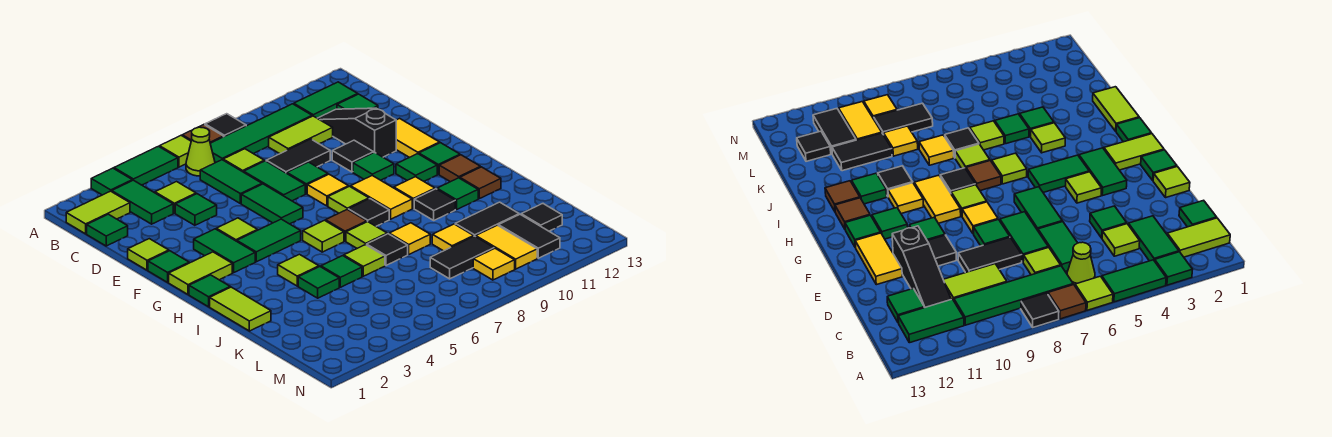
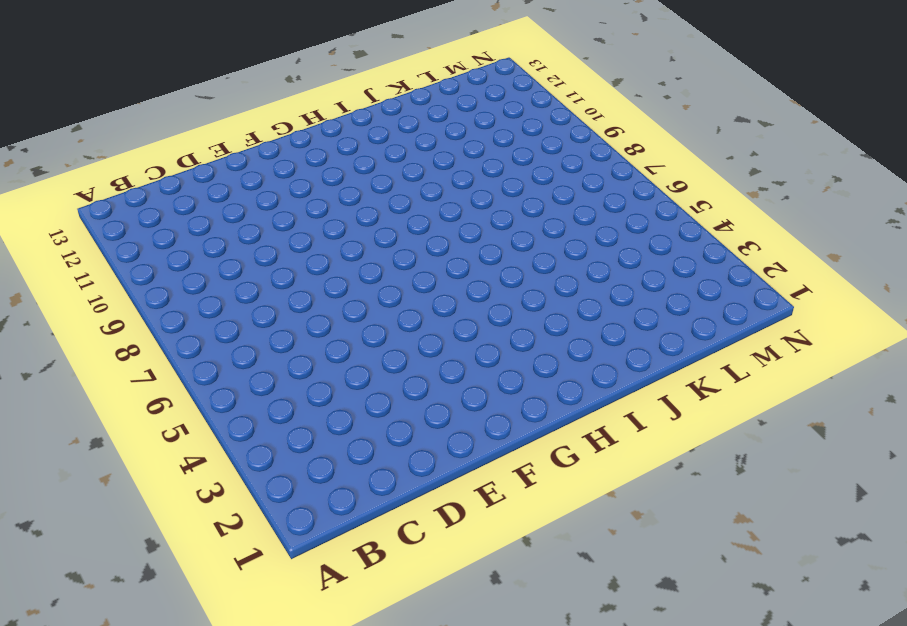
none -> green 1x1 tile [91,168,132,195]
none -> green 1x2 tile [114,146,178,185]
none -> lime 1x1 tile [160,136,191,167]
none -> brown 1x1 tile [182,125,223,143]

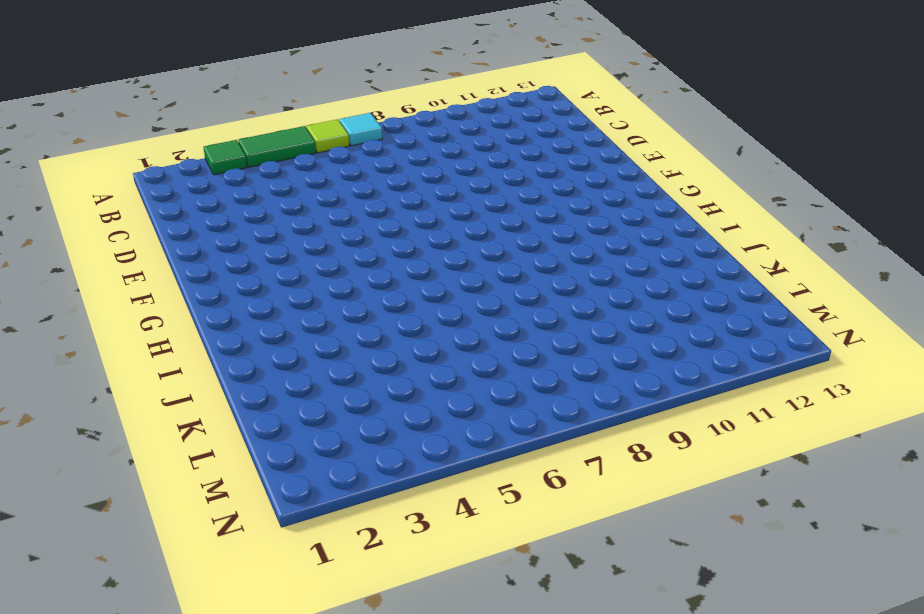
cyan 1x1 tile [340,113,382,146] -> brown 1x1 tile [182,125,223,143]
none -> black 1x1 tile [205,114,246,137]
none -> lime 1x2 tile [66,191,130,234]
none -> green 1x2 tile [112,180,173,224]
none -> lime 1x1 cone [186,127,215,176]

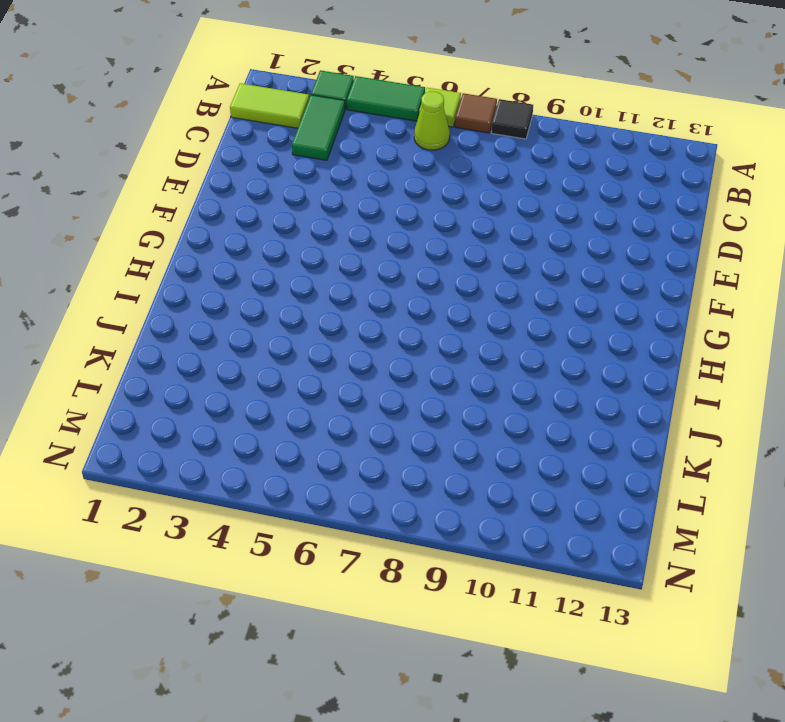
none -> green 1x4 tile [210,104,312,163]
none -> green 1x2 tile [294,82,358,118]
none -> green 1x1 tile [87,214,128,246]
none -> lime 1x1 tile [155,182,196,213]

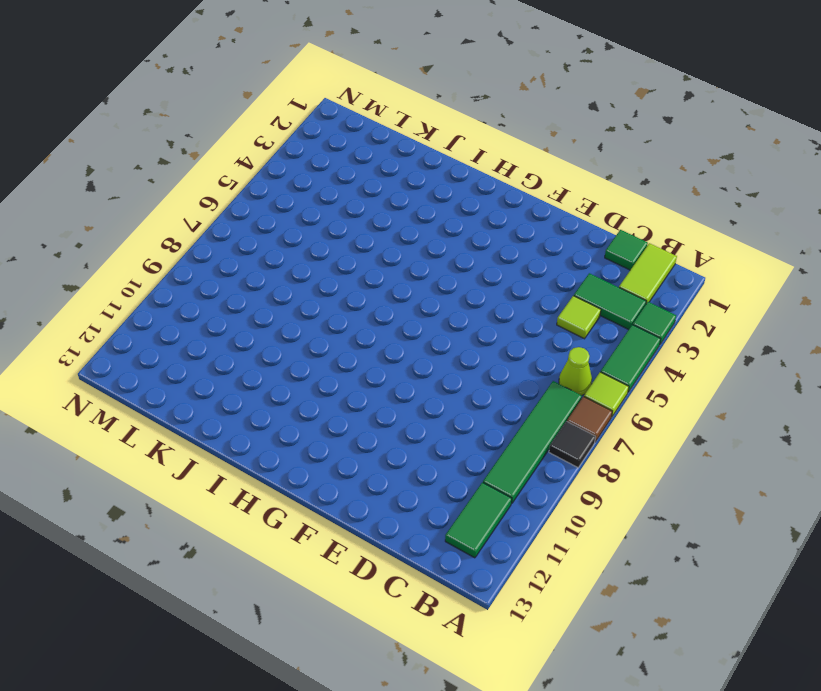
none -> green 1x2 tile [200,160,262,204]
none -> lime 1x1 tile [223,149,264,172]
none -> lime 1x2 tile [269,116,333,154]
none -> black 1x3 slope [318,108,396,157]

